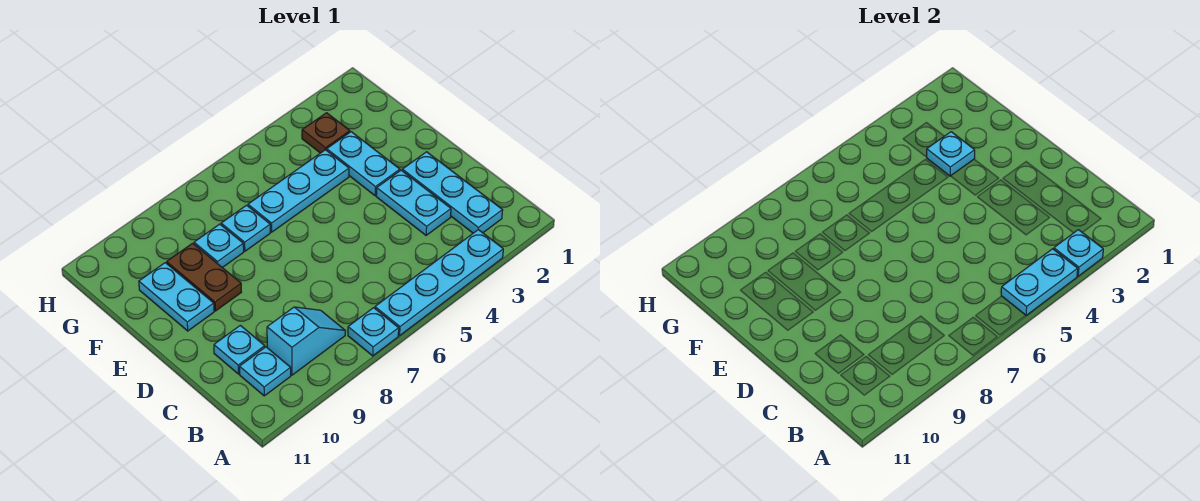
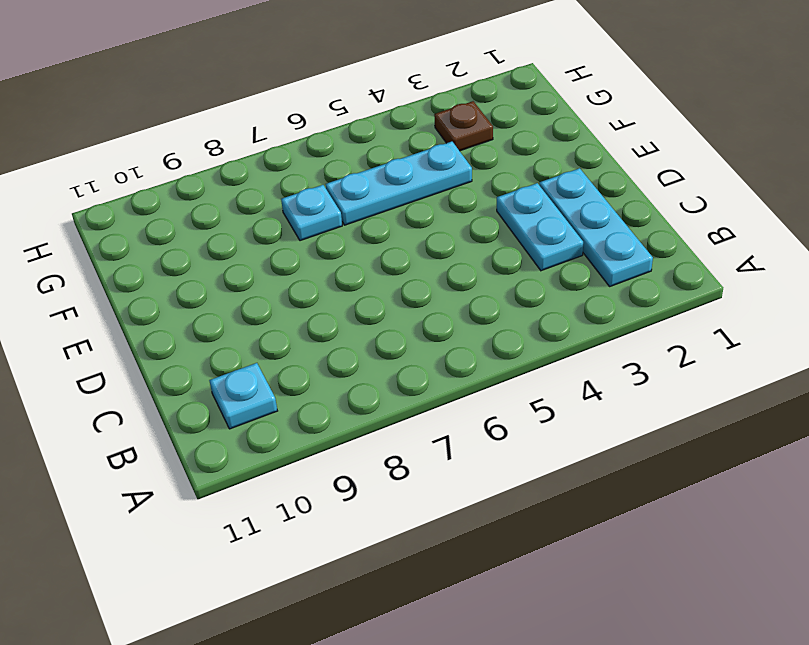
none -> cyan 1x4 plate [375,230,503,336]
none -> cyan 1x1 plate [348,308,399,356]
none -> cyan 1x2 slope [267,307,345,375]

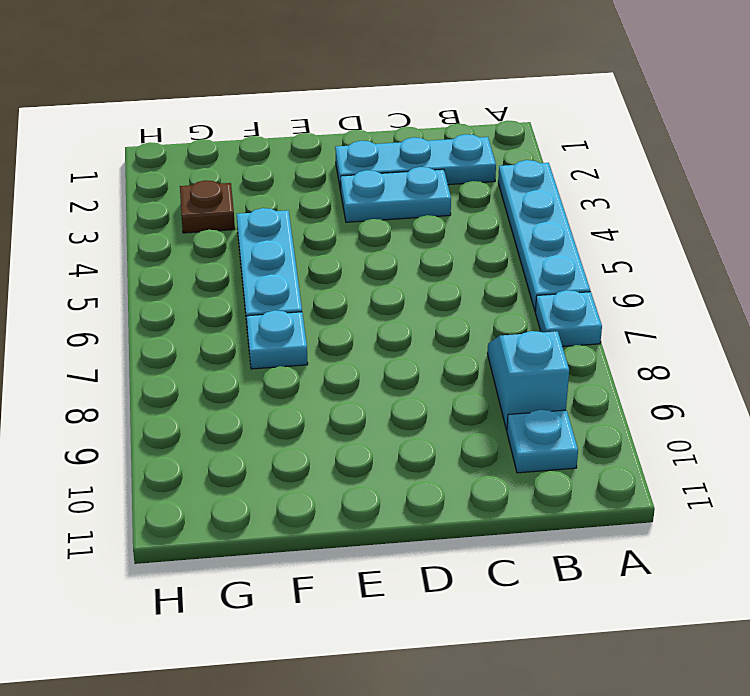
none -> cyan 1x1 plate [214,325,265,374]
none -> cyan 1x2 plate [327,132,400,196]
none -> brown 1x2 plate [167,243,241,311]

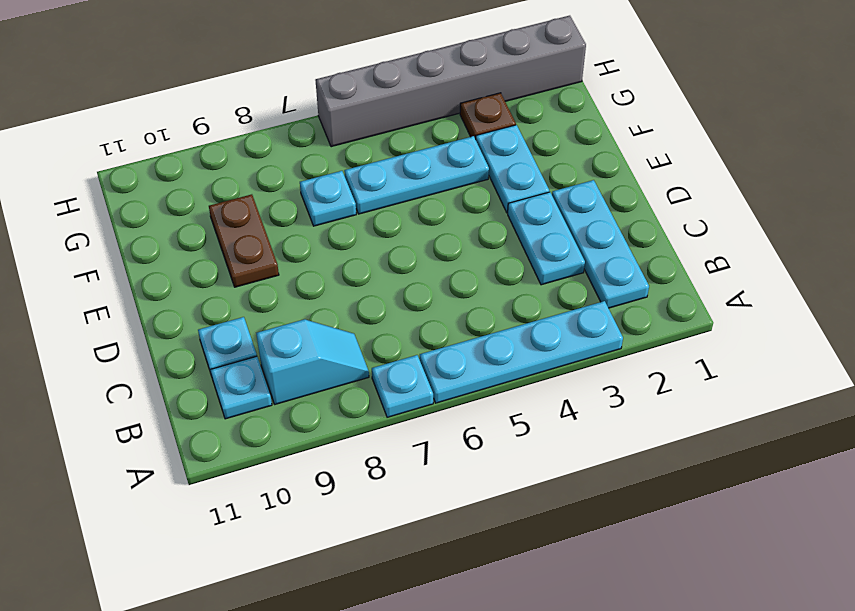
grey 1x6 brick [315,16,586,147] -> none
none -> cyan 1x2 plate [139,263,214,331]
none -> cyan 1x1 plate [194,224,244,268]
none -> cyan 1x1 plate [1054,230,1103,276]

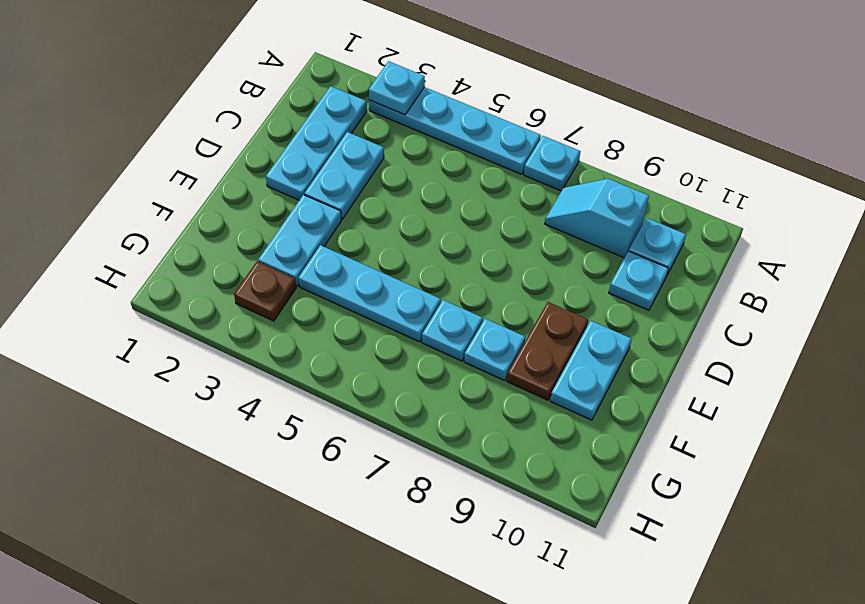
none -> cyan 1x2 plate [1001,249,1078,316]
none -> cyan 1x1 plate [927,132,975,176]

